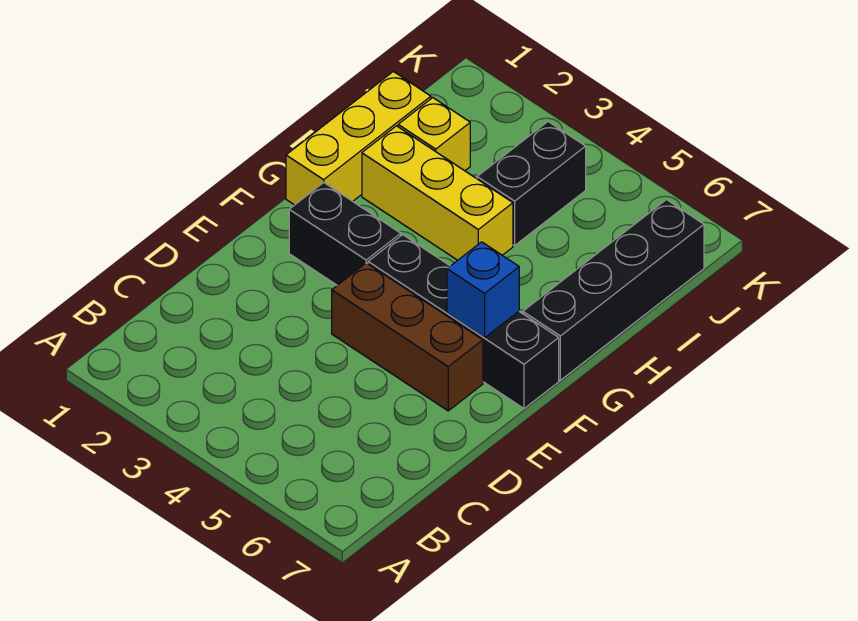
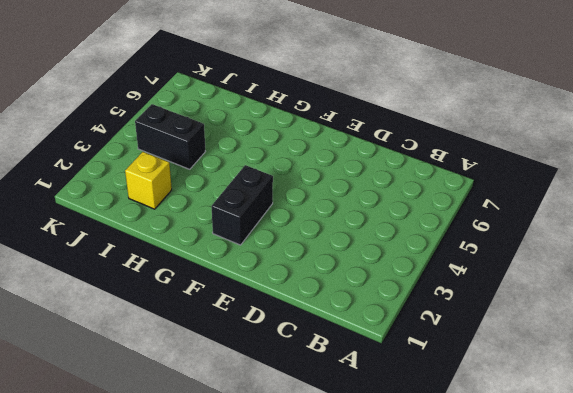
none -> brown 1x3 brick [332,263,483,411]
none -> black 1x4 brick [368,235,559,409]

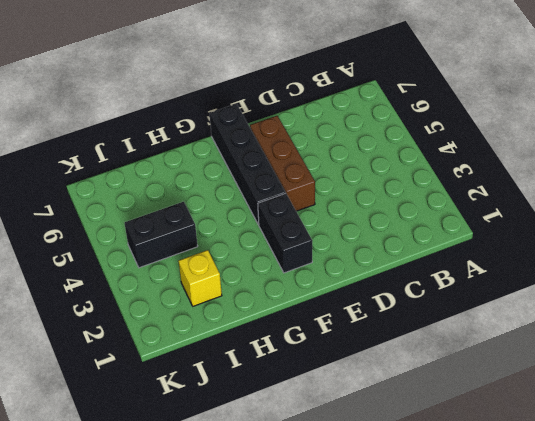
none -> yellow 1x3 brick [286,72,431,205]
none -> black 1x4 brick [523,200,704,380]

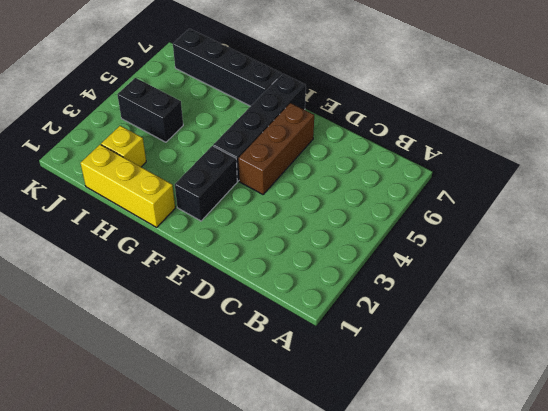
none -> yellow 1x3 brick [362,126,513,260]
none -> blue 1x1 brick [447,242,519,338]

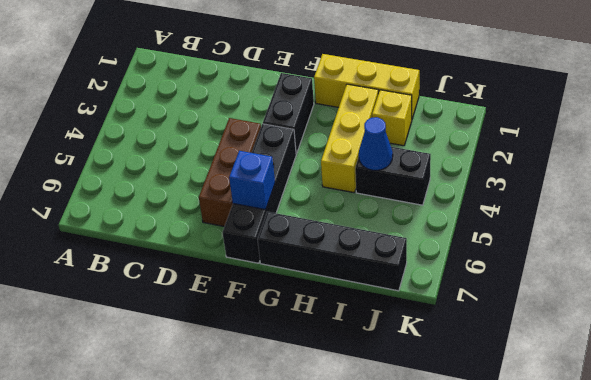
blue 1x1 cone [359,117,393,170] -> none

